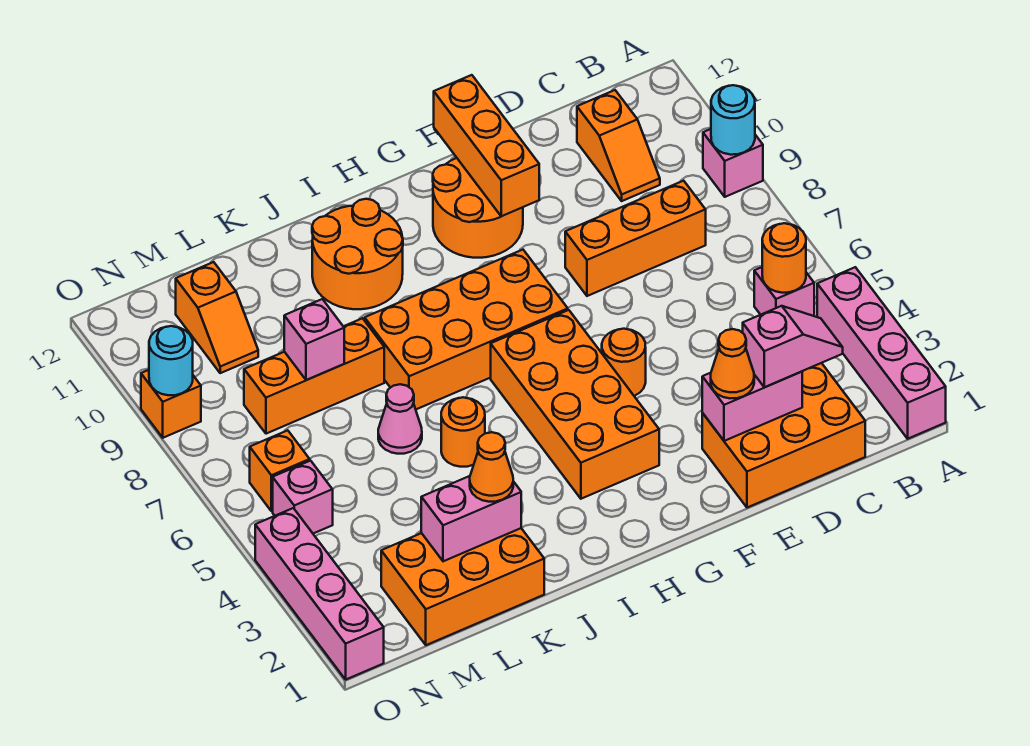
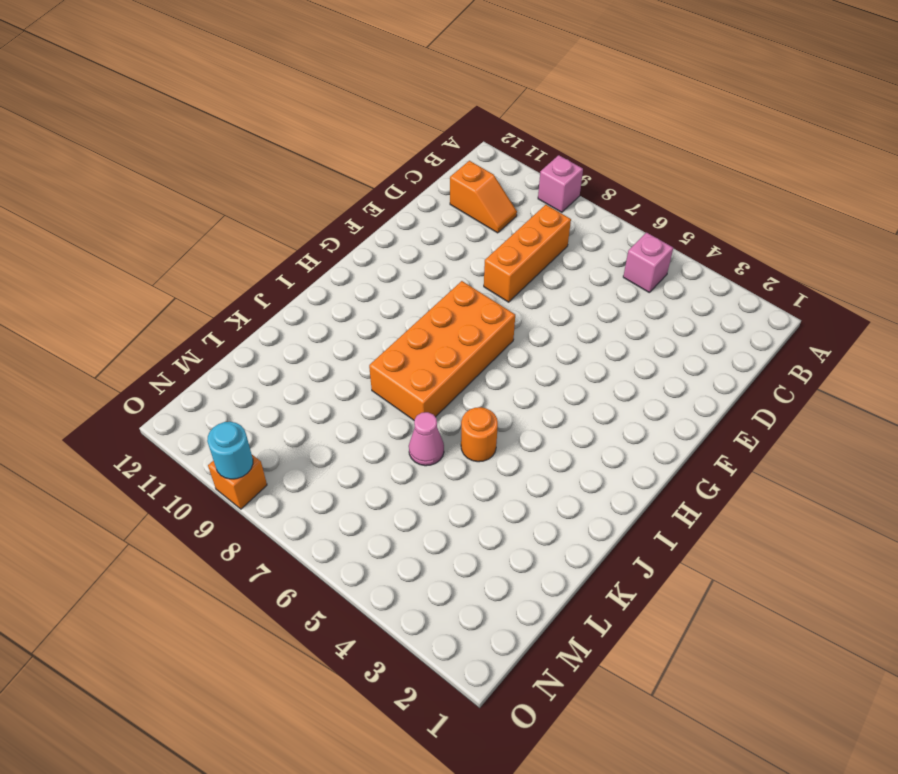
none -> pink 1x4 brick [817,267,946,439]
none -> orange 2x3 brick [702,363,865,508]
none -> orange 1x1 round brick [602,329,646,396]
none -> orange 2x2 round brick [433,158,523,258]

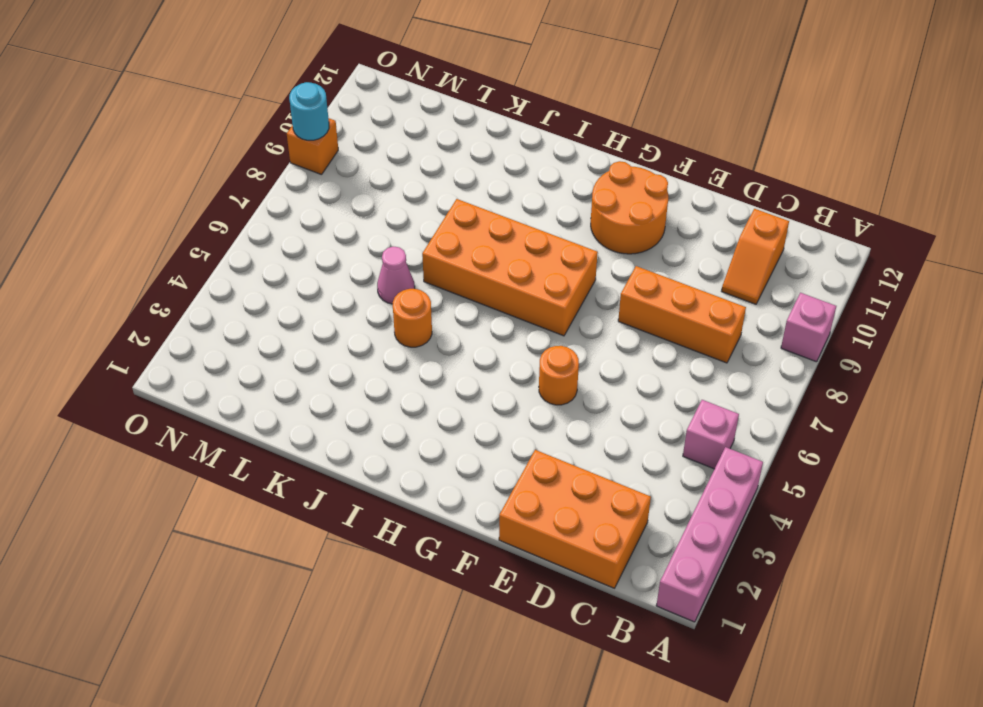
none -> orange 2x4 brick [491,310,659,499]
none -> orange 2x2 round brick [312,199,403,309]
none -> orange 2x3 brick [381,528,544,645]
none -> orange 1x3 brick [244,318,384,434]

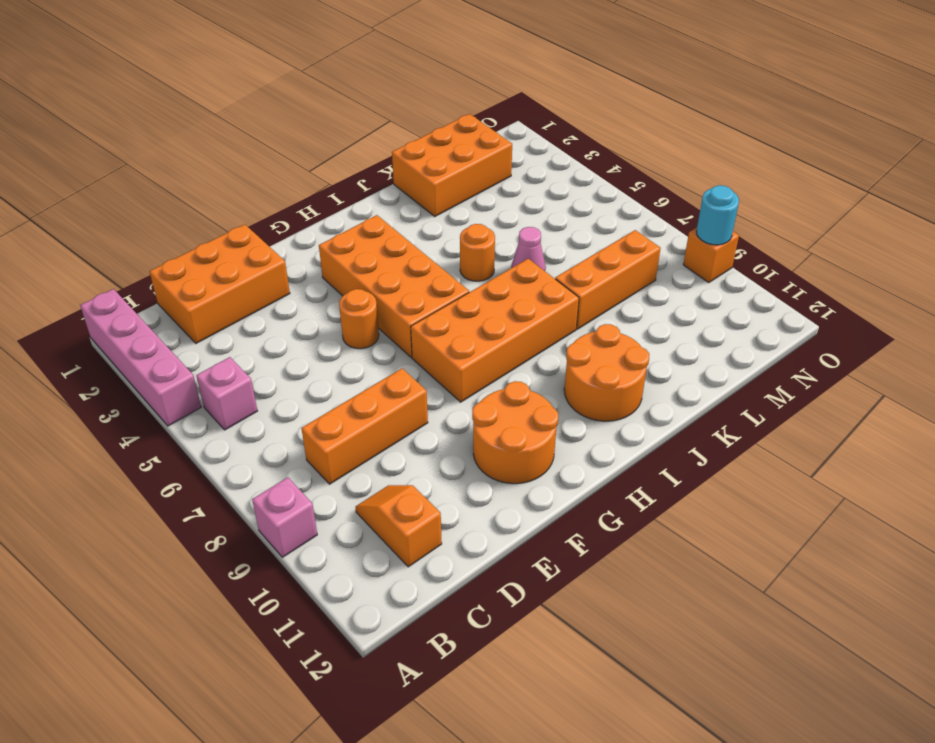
none -> orange 1x2 slope [176,262,258,373]
none -> pink 1x1 brick [273,461,333,534]
none -> orange 1x1 brick [250,430,310,511]
none -> pink 1x4 brick [255,508,384,679]

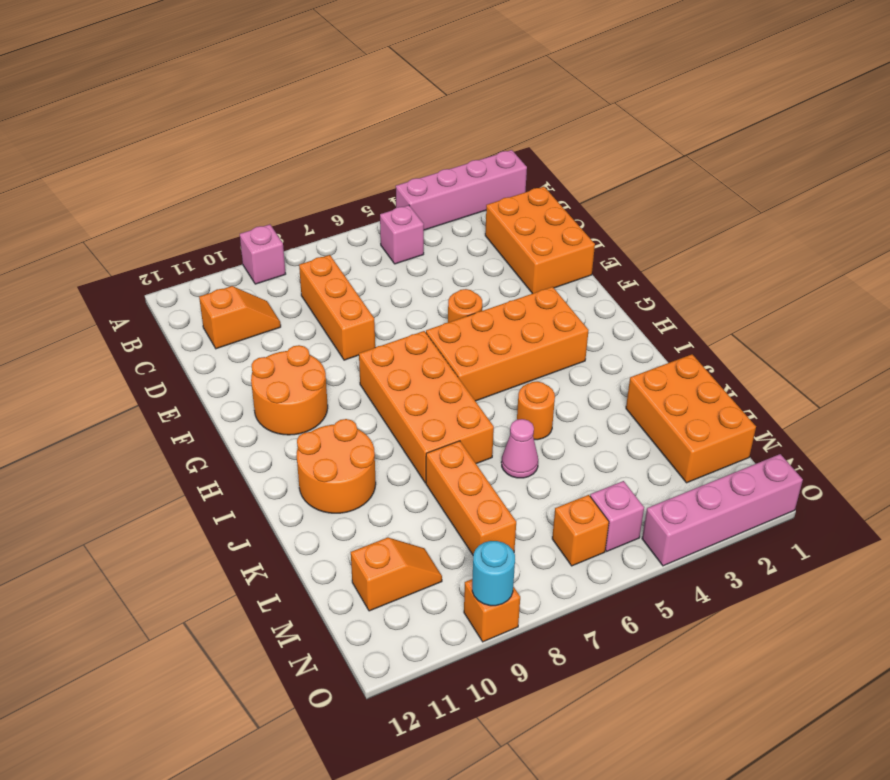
none -> cyan 1x1 round brick [711,85,755,155]
none -> orange 1x1 round brick [762,223,806,293]
none -> pink 1x2 brick [702,371,802,441]
none -> orange 1x3 brick [434,75,539,216]

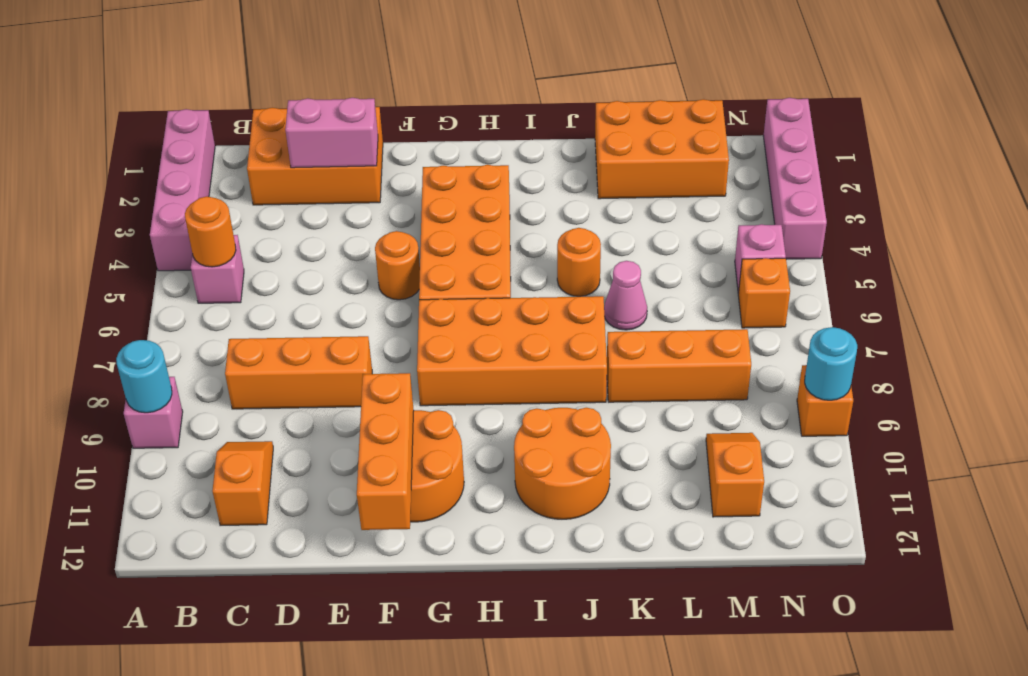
none -> pink 1x2 brick [421,476,521,561]
none -> pink 1x1 brick [284,299,344,380]
none -> pink 1x2 slope [743,306,843,387]
none -> orange 1x1 cone [711,329,754,398]

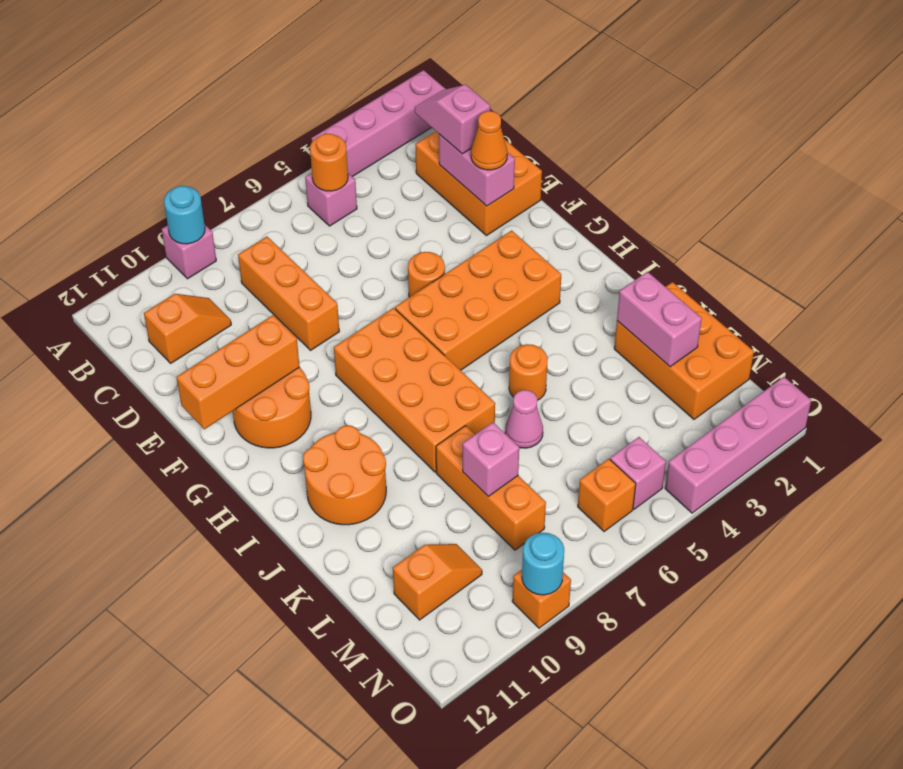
none -> orange 1x1 cone [470,432,513,502]

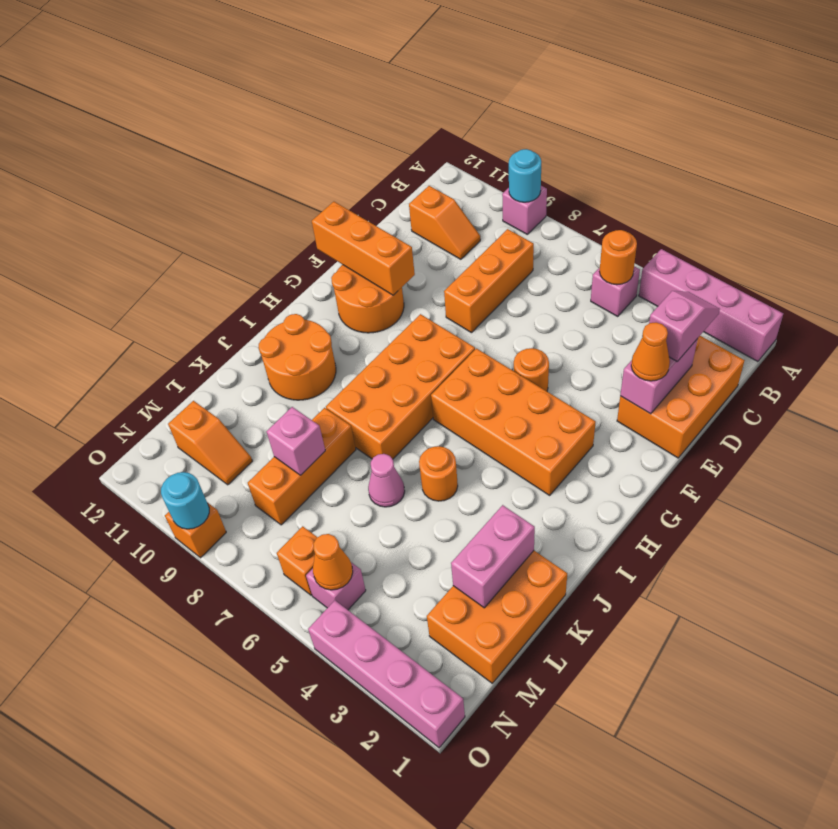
orange 1x1 cone [313,534,353,590] -> orange 1x1 cone moved to [470,432,513,502]

